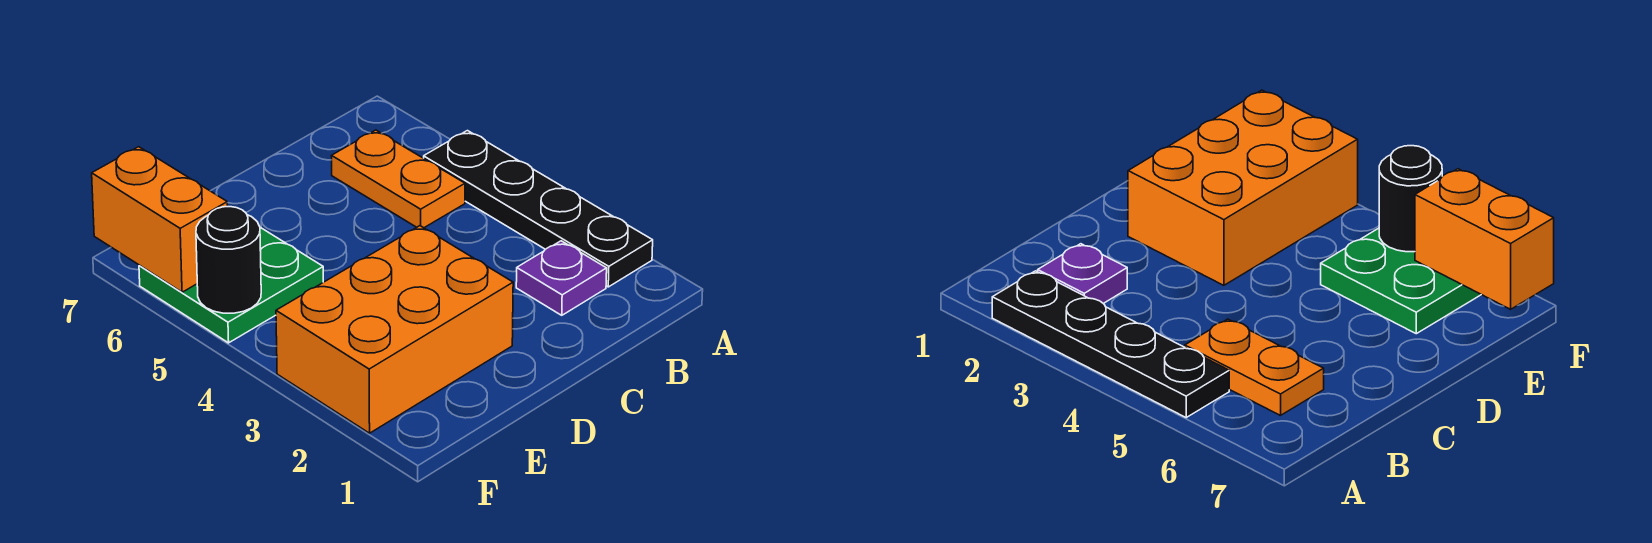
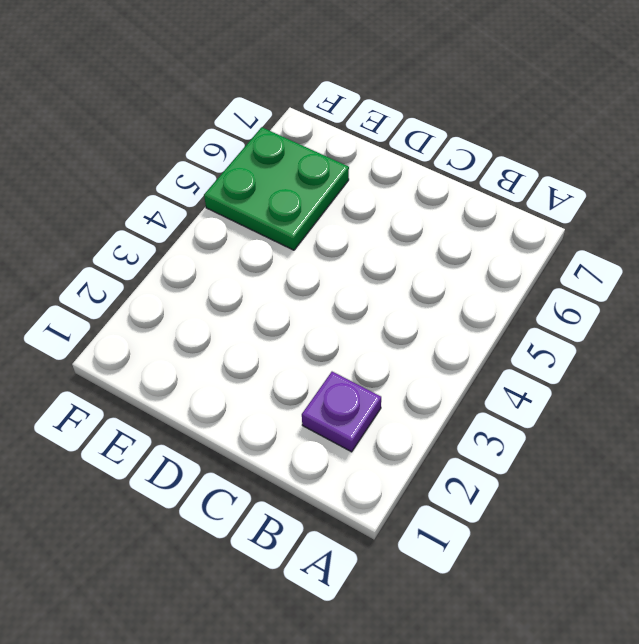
none -> black 1x4 plate [424,131,653,287]
none -> orange 1x2 plate [332,130,465,228]

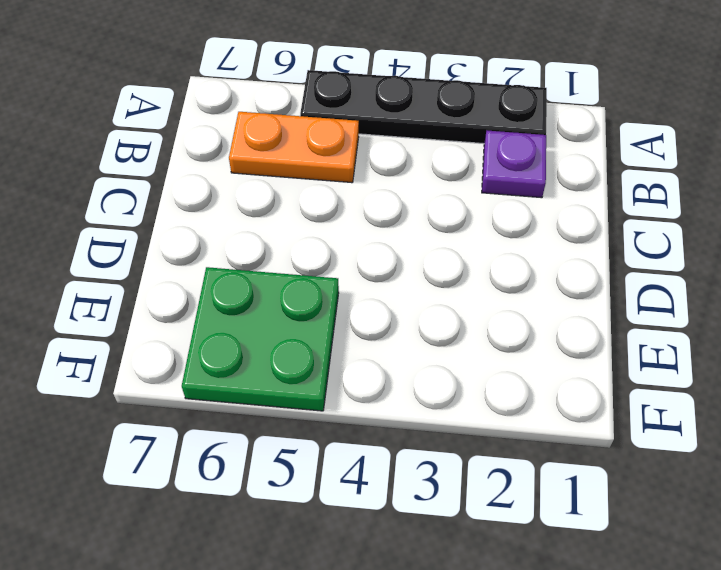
none -> orange 2x3 brick [276,226,513,433]
none -> black 1x1 round brick [196,207,261,313]

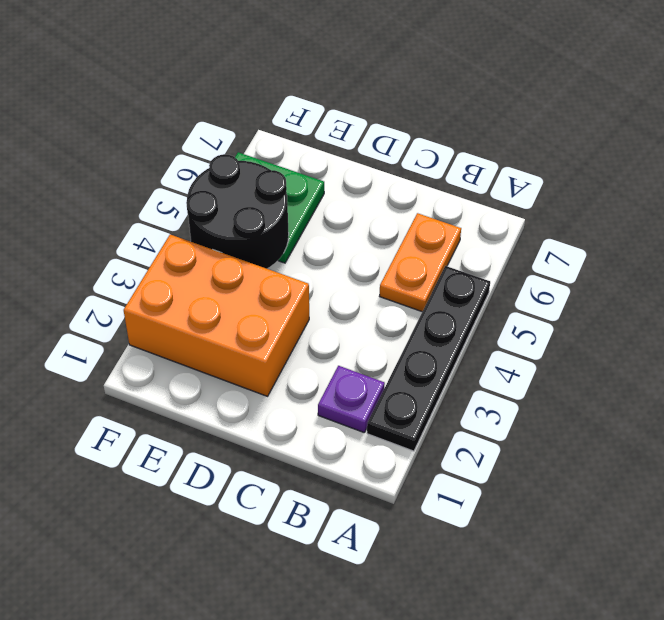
black 2x2 round brick [186,154,289,269] -> black 1x1 round brick [196,207,261,313]
none -> orange 1x2 brick [92,147,227,292]

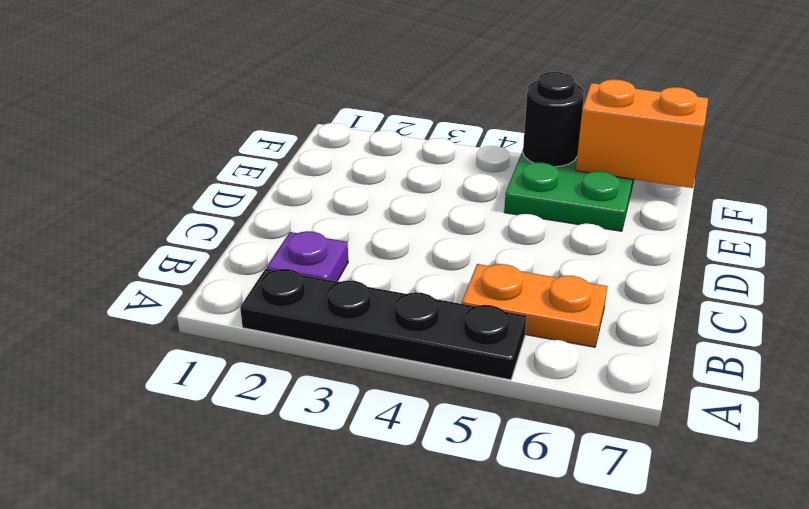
none -> orange 2x3 brick [276,226,513,433]

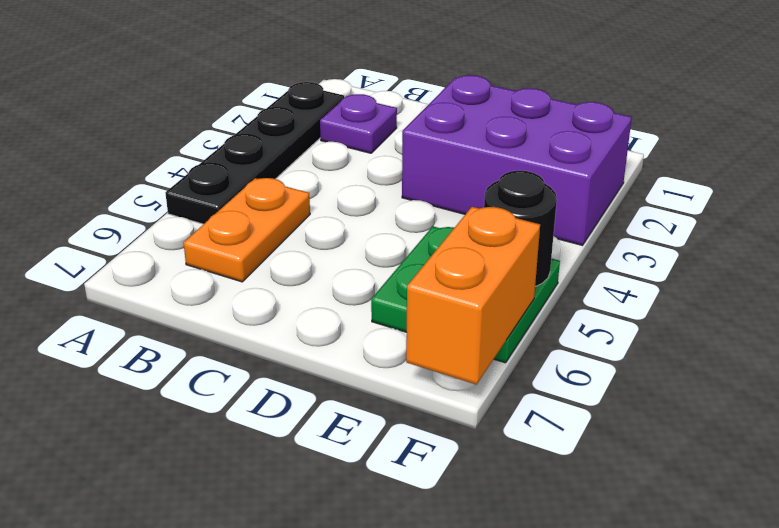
purple 2x3 brick [402,75,632,245] -> orange 2x3 brick [276,226,513,433]

